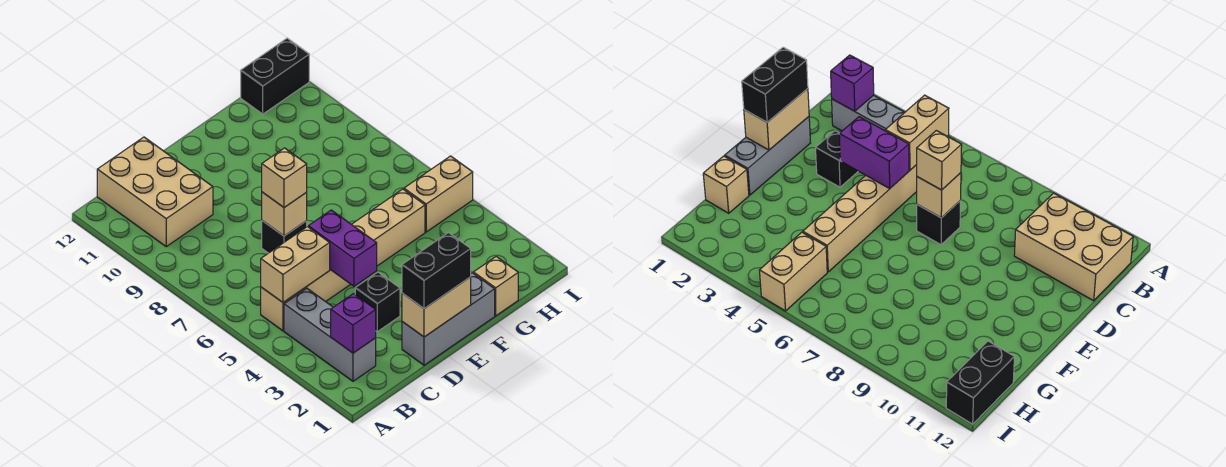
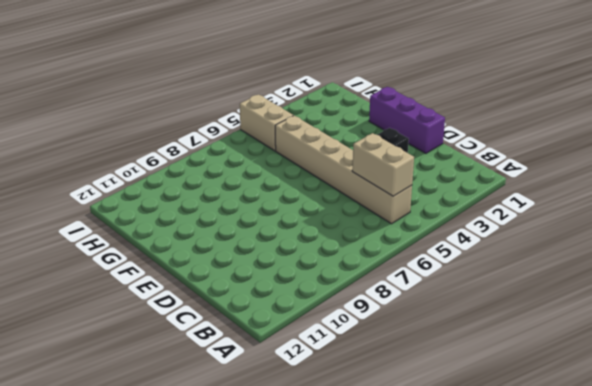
purple 1x3 brick [369,87,445,153] -> grey 1x3 brick [402,273,495,365]
none -> grey 1x3 brick [284,288,376,381]
none -> tan 2x3 brick [97,137,213,247]
none -> black 1x1 brick [262,221,307,253]

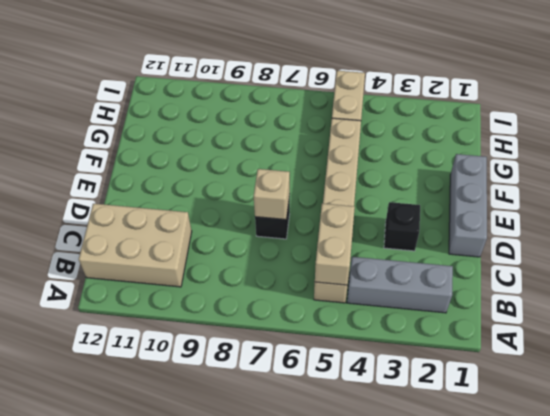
none -> tan 1x1 brick [473,256,518,316]
none -> black 1x2 brick [241,38,309,114]
none -> purple 1x1 brick [331,294,376,353]

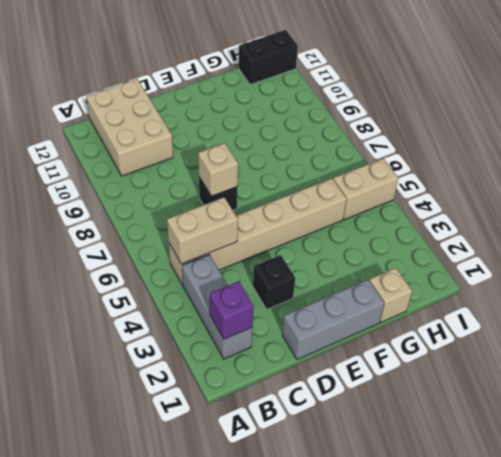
none -> tan 1x2 brick [402,277,471,337]
none -> purple 1x2 brick [309,210,377,286]
none -> black 1x2 brick [402,233,471,309]

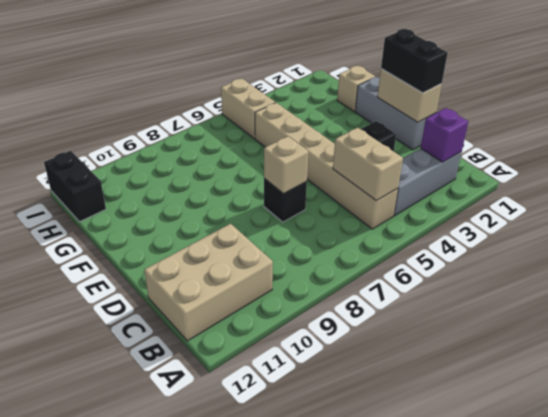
none -> purple 1x2 brick [309,210,377,286]
none -> tan 1x1 brick [262,148,307,207]

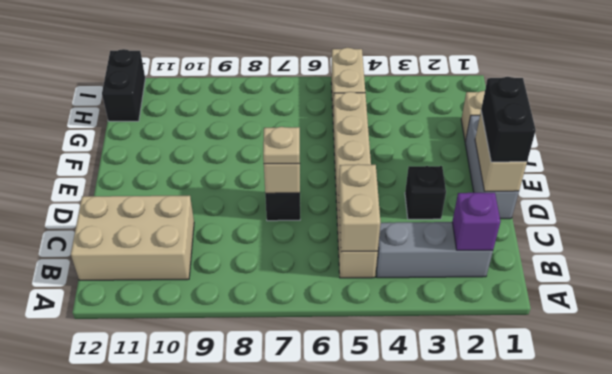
tan 1x1 plate [263,127,300,164] -> tan 1x1 brick [262,148,307,207]
none -> purple 1x2 brick [309,210,377,286]

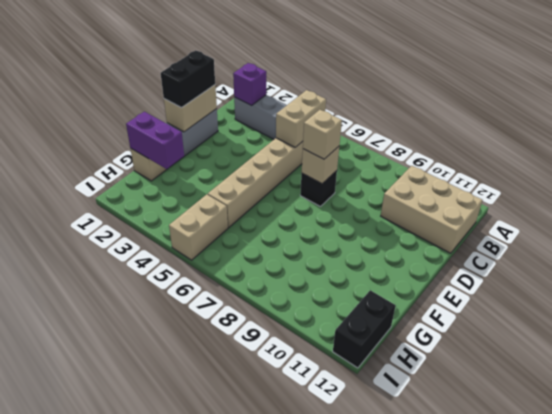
purple 1x2 brick [126,112,184,169] -> purple 1x2 brick moved to [309,210,377,286]
none -> black 1x1 brick [355,272,400,332]

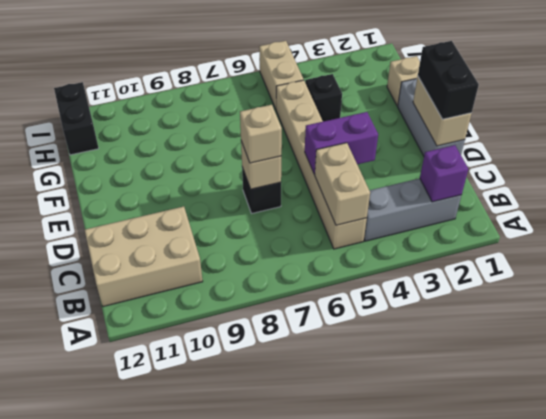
black 1x1 brick [305,74,342,121] -> black 1x1 brick moved to [355,272,400,332]

